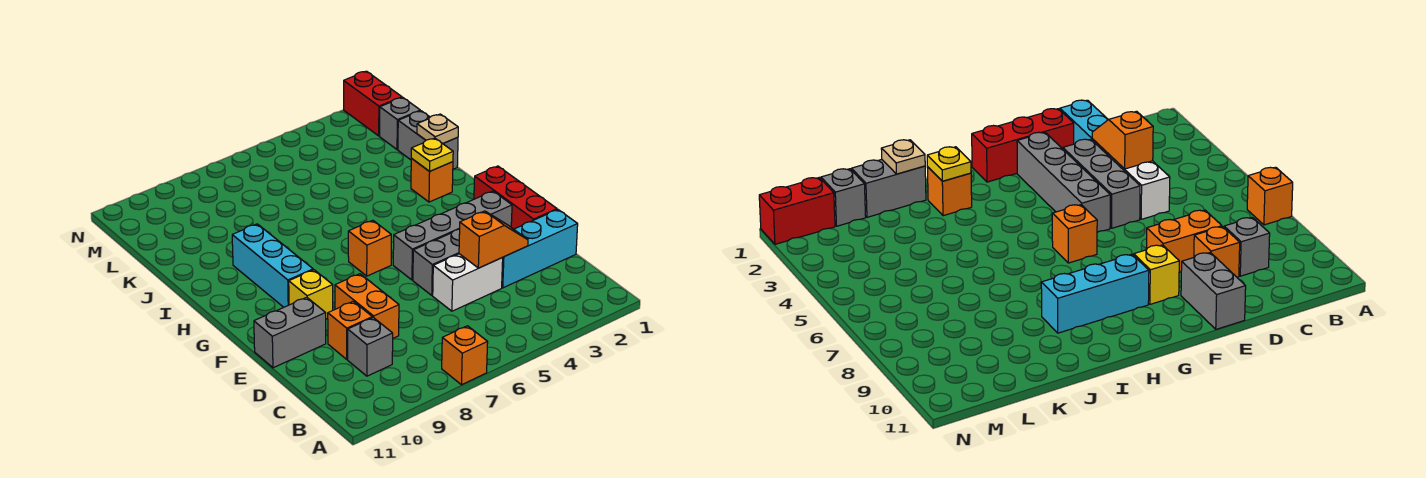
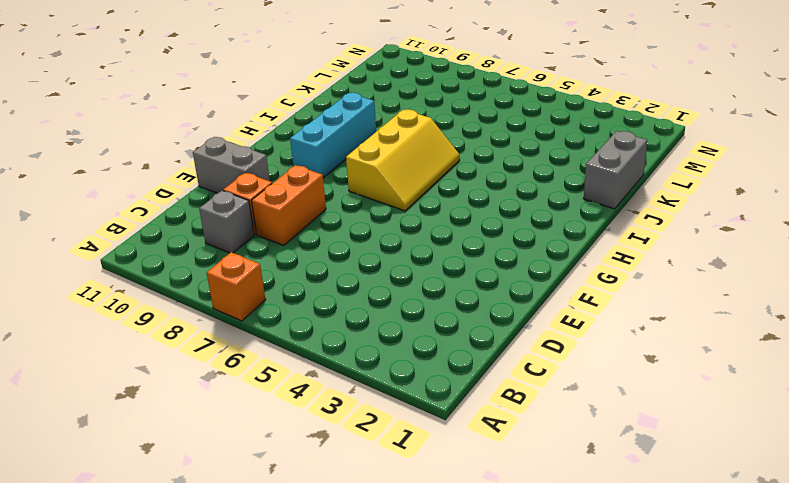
yellow 2x3 slope [346,109,460,211] -> orange 1x1 brick [348,220,391,276]
none -> cyan 1x3 brick [502,210,578,288]
none -> white 1x2 brick [433,254,503,311]
none -> red 1x3 brick [474,166,557,229]

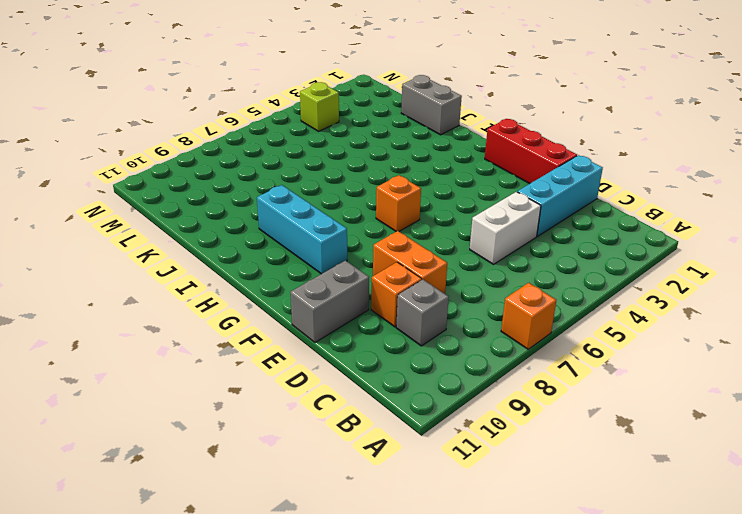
lime 1x1 brick [300,82,339,131] -> none
none -> grey 1x3 brick [413,229,460,295]
none -> grey 1x4 brick [393,191,512,280]
none -> yellow 1x1 brick [289,270,333,319]

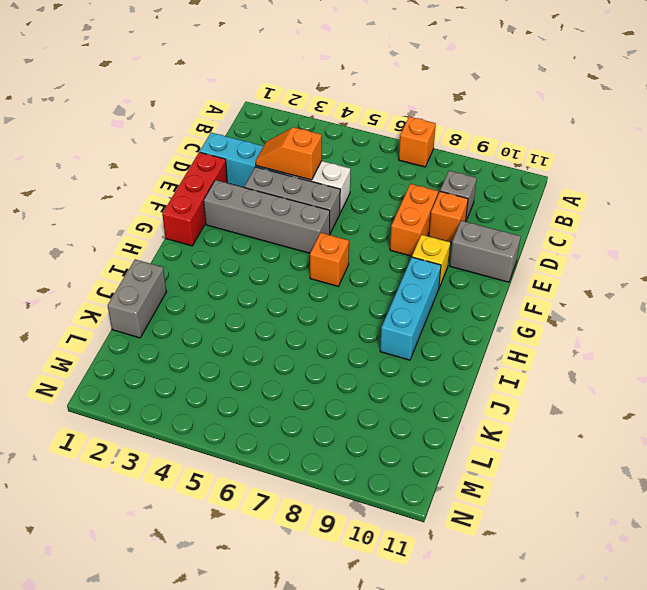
none -> orange 1x1 brick [411,159,453,202]
none -> grey 1x1 brick [380,97,420,150]
none -> red 1x2 brick [344,71,402,136]

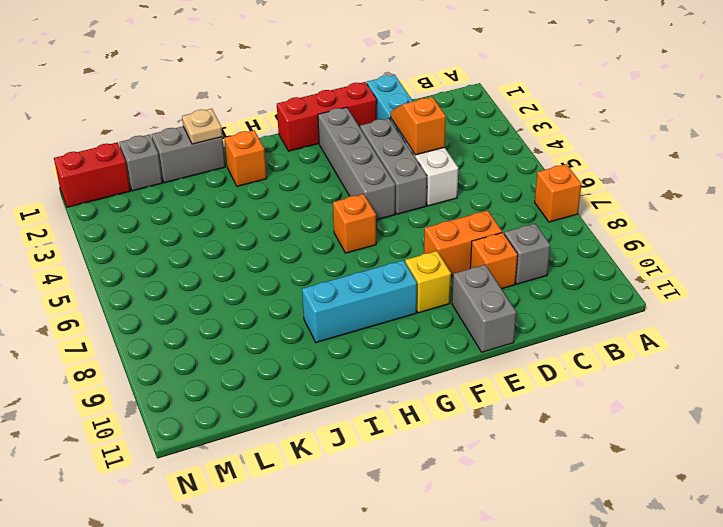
none -> yellow 1x1 plate [411,138,453,171]

